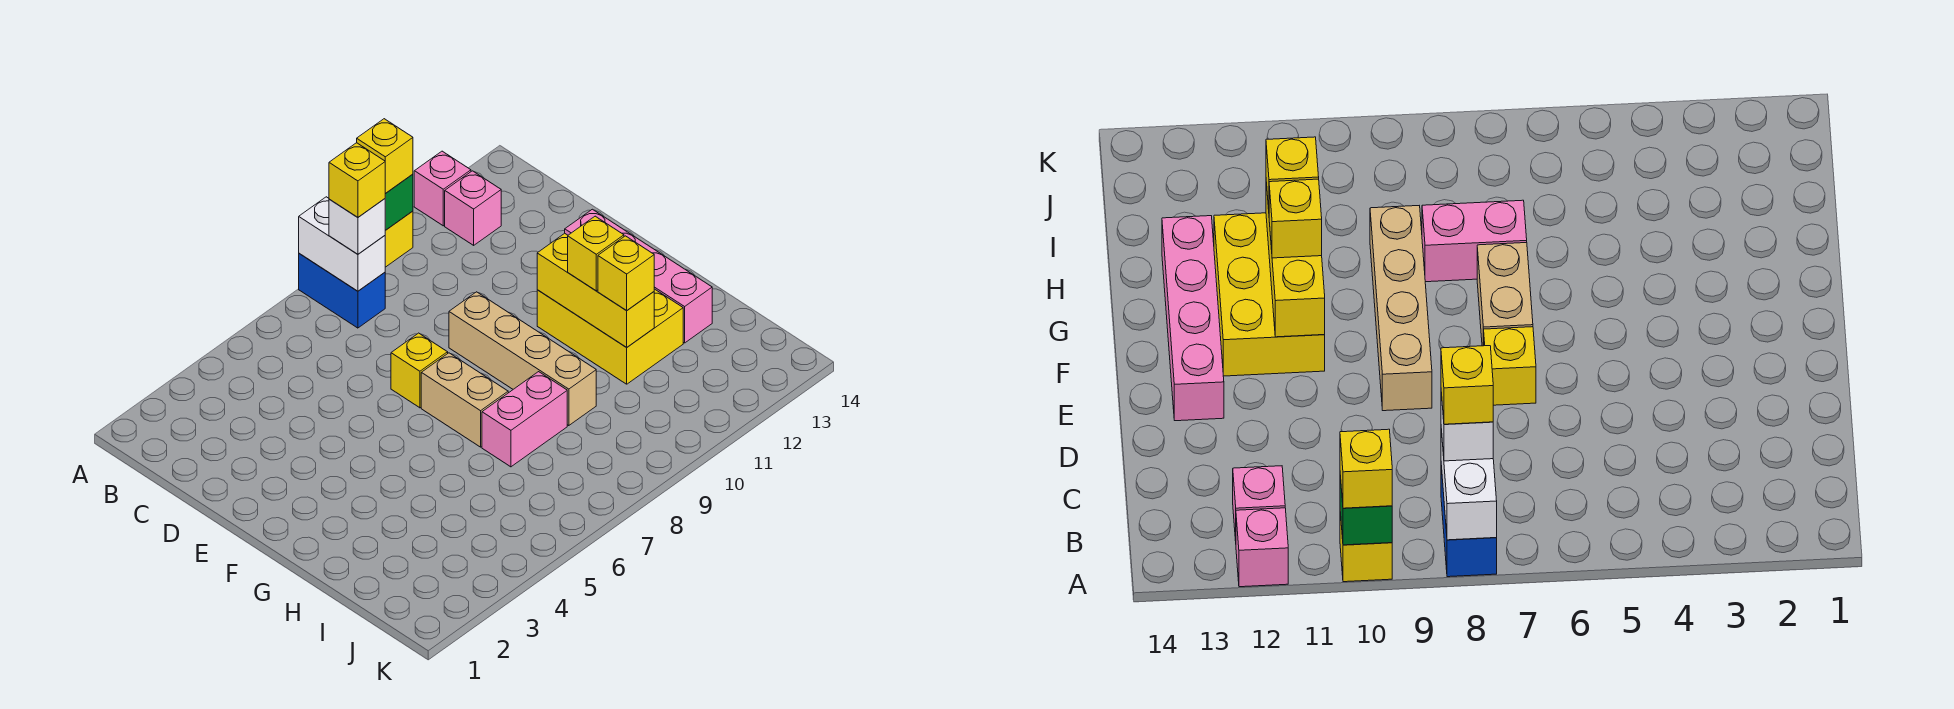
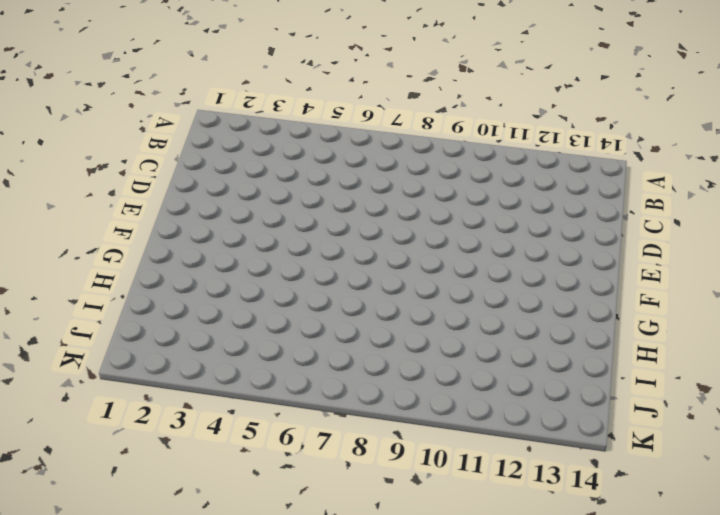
none -> blue 1x2 brick [299,254,385,328]
none -> yellow 1x1 brick [385,211,413,267]
none -> pink 1x1 brick [414,151,471,226]

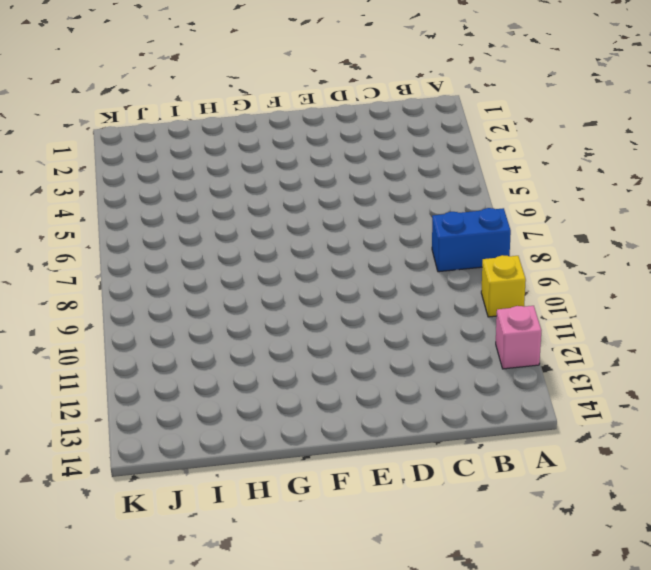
none -> pink 1x1 brick [445,171,501,245]
none -> yellow 1x1 brick [391,333,448,408]
none -> tan 1x4 brick [449,292,596,426]

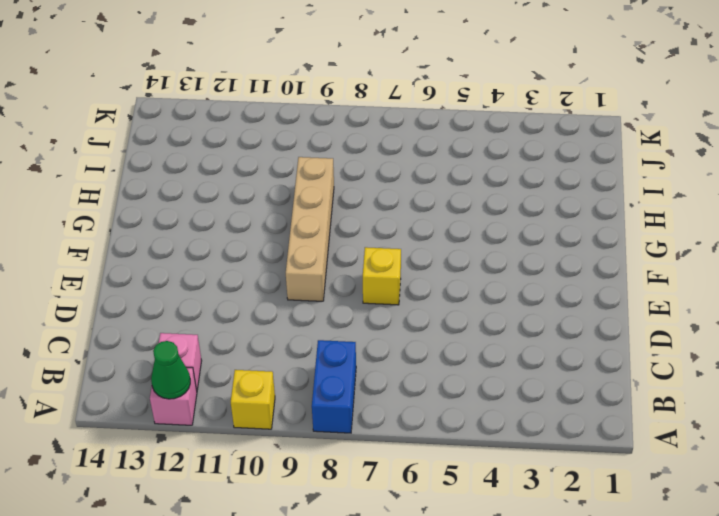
green 1x1 cone [151,341,190,399] -> none
none -> pink 1x4 brick [565,209,712,343]
none -> tan 1x2 brick [421,353,508,447]
none -> yellow 2x3 brick [537,289,683,384]

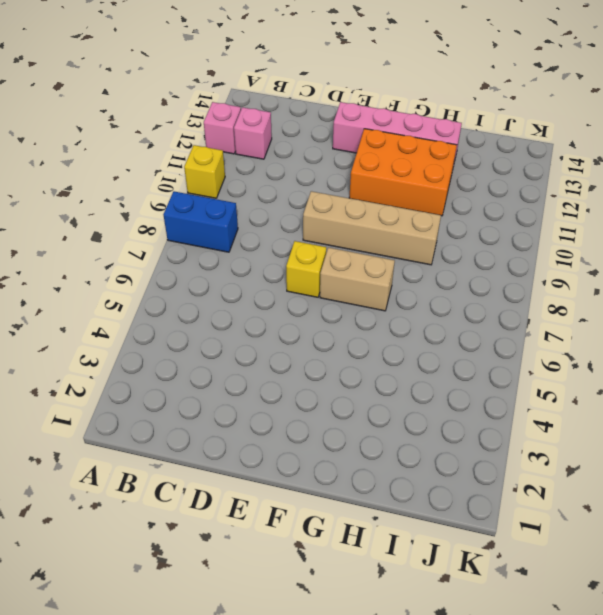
orange 2x3 brick [349,129,457,216] -> yellow 2x3 brick [537,289,683,384]
none -> pink 1x2 brick [482,372,567,467]
none -> white 1x2 brick [299,197,385,291]
none -> green 1x1 brick [385,174,413,230]

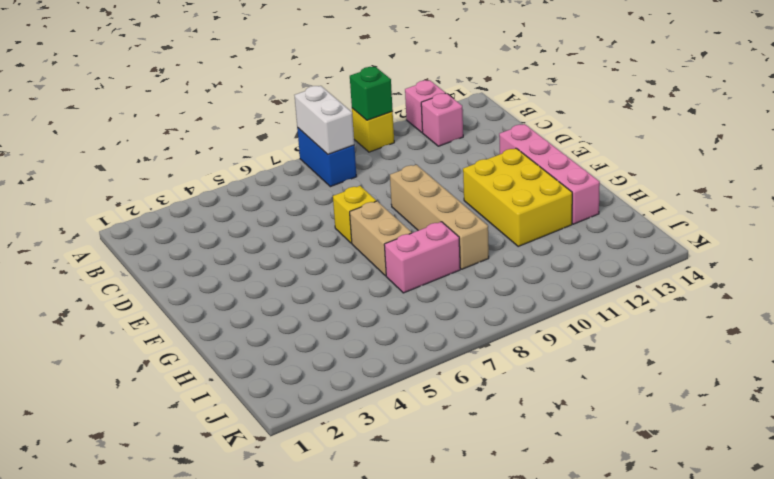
none -> yellow 1x3 brick [537,233,654,347]
none -> yellow 1x1 brick [357,119,413,193]
none -> white 1x1 brick [329,199,385,254]

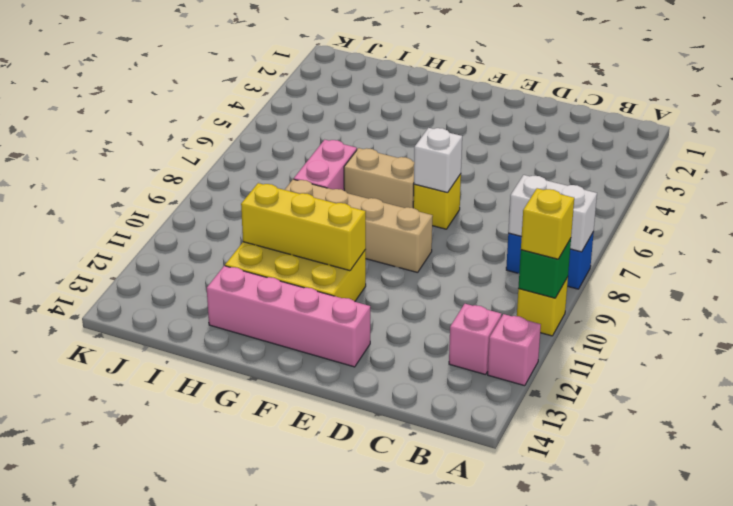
white 1x1 brick [414,128,462,193] -> white 1x1 brick moved to [329,199,385,254]
none -> yellow 1x1 brick [568,216,624,291]
none -> yellow 1x1 brick [598,236,654,311]
none -> yellow 1x1 brick [329,143,385,217]

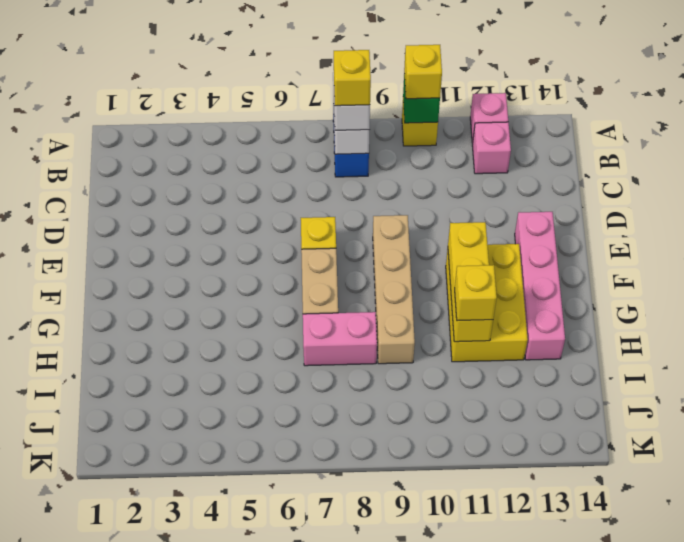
none -> yellow 1x1 brick [568,216,624,291]

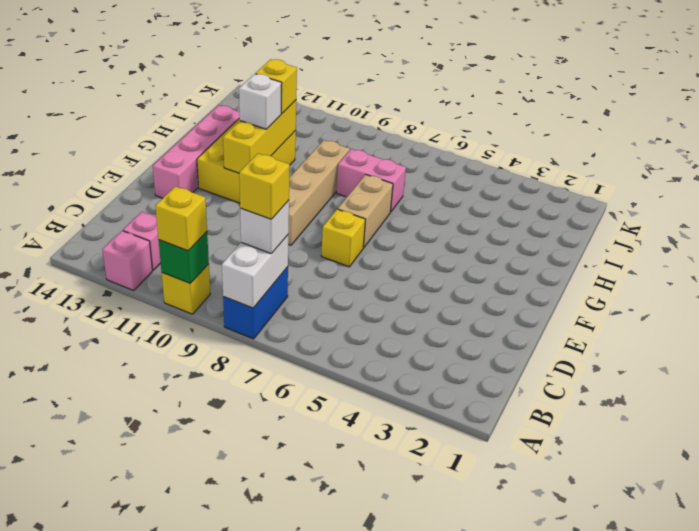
white 1x1 brick [239,74,282,129] -> yellow 1x1 brick [568,216,624,291]

